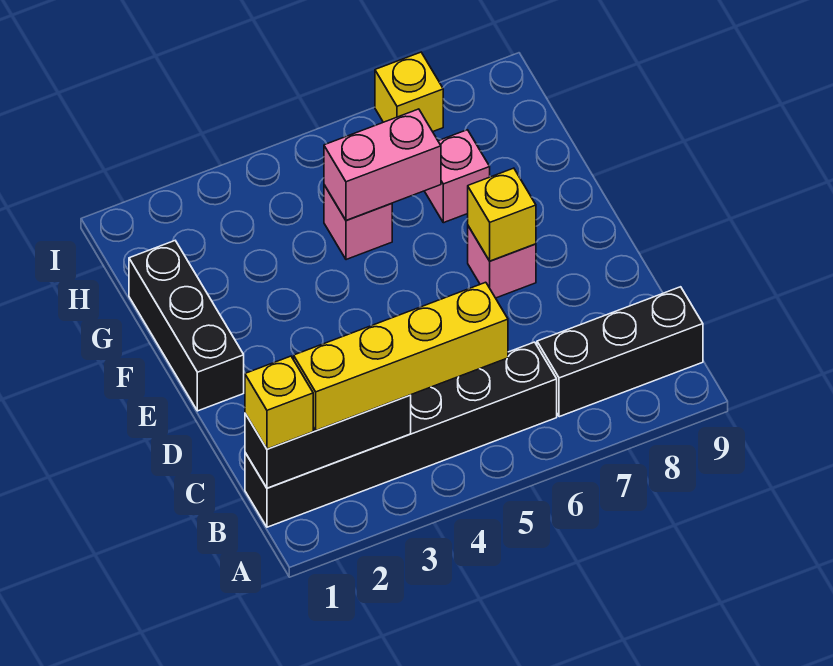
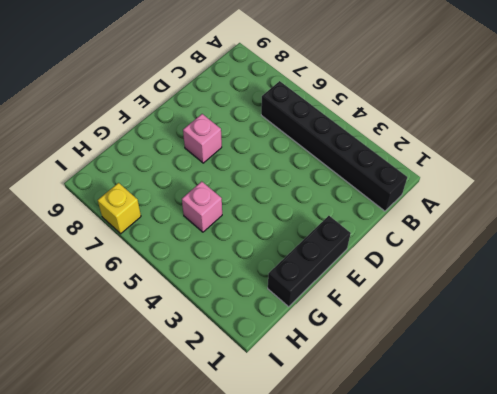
none -> black 1x3 brick [537,287,703,417]
none -> pink 1x1 brick [425,130,490,223]
none -> black 1x3 brick [245,395,411,488]

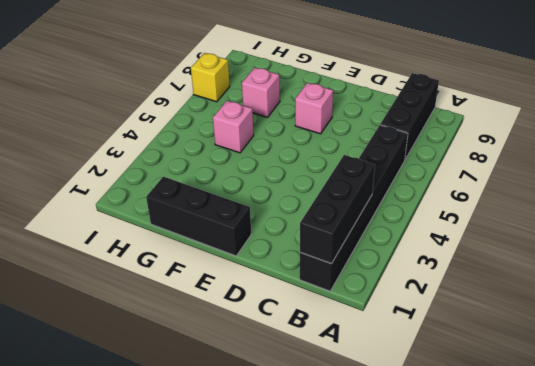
none -> yellow 1x1 brick [468,168,536,261]
none -> pink 1x2 brick [324,109,441,221]
none -> yellow 1x1 brick [245,356,313,449]

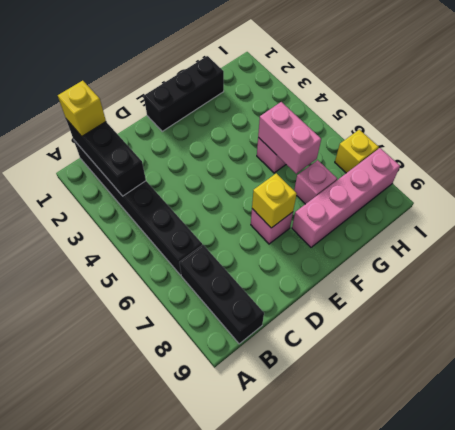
pink 1x4 brick [292,148,400,247] -> none
none -> yellow 1x4 brick [294,282,508,430]

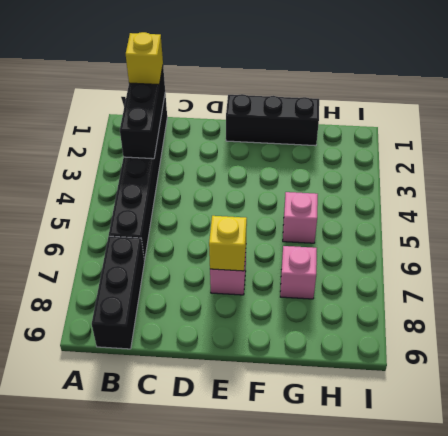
none -> yellow 1x1 brick [375,52,443,132]
none -> pink 1x2 brick [324,109,441,221]
none -> yellow 1x4 brick [294,282,508,430]

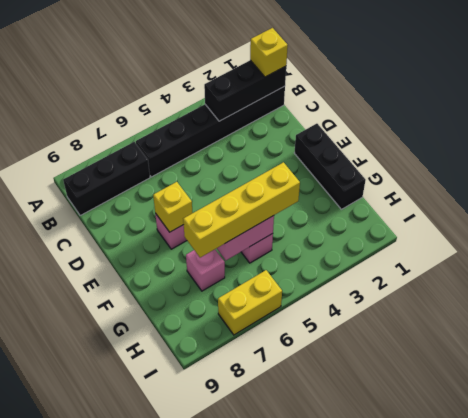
yellow 1x4 brick [183,162,300,258] -> yellow 1x4 brick moved to [294,282,508,430]
yellow 1x2 brick [218,270,282,335] -> yellow 1x1 brick [375,52,443,132]

